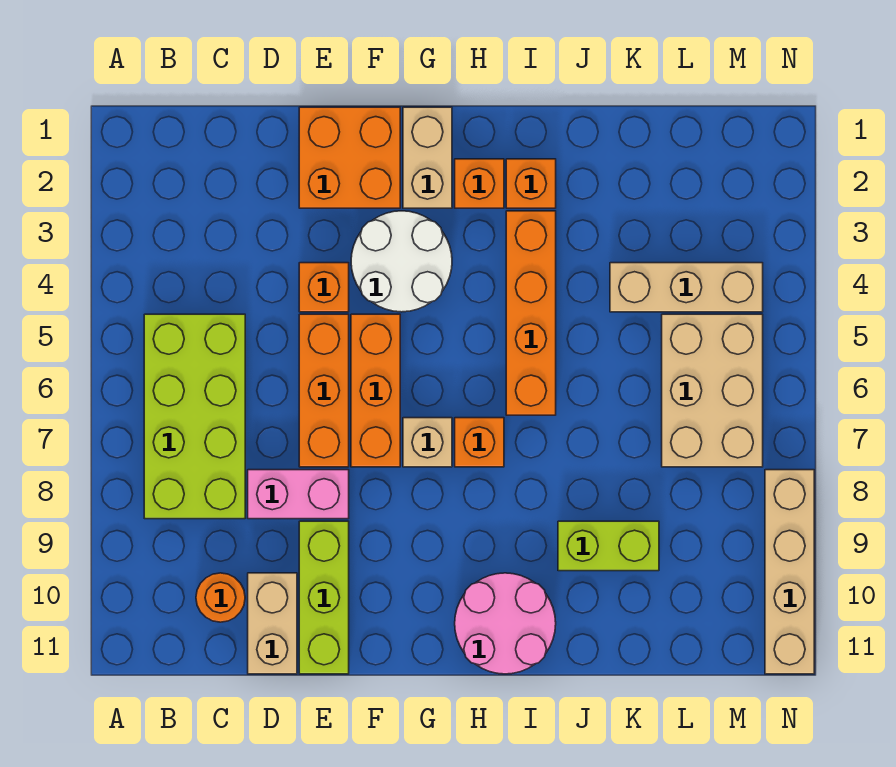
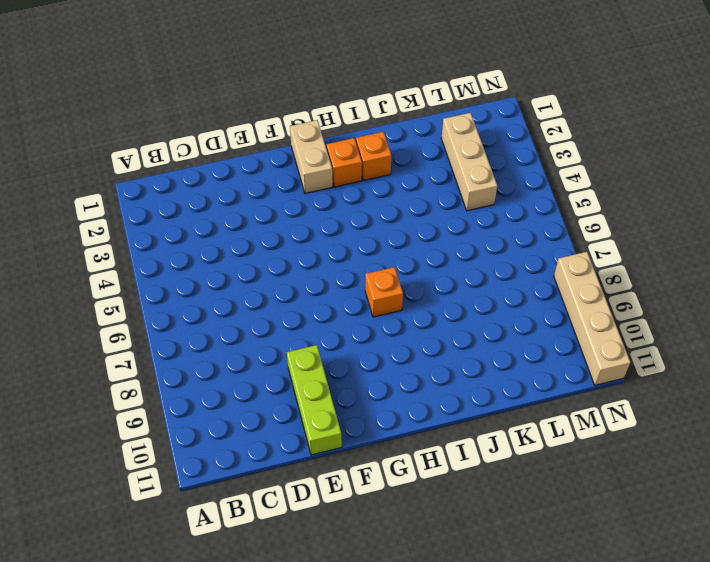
tan 1x3 brick [441,113,497,211] -> tan 1x3 brick turned to [610,263,763,312]
none -> lime 2x4 brick [144,314,245,519]
none -> orange 1x1 round brick [196,573,245,622]
none -> pink 1x2 brick [248,470,349,519]

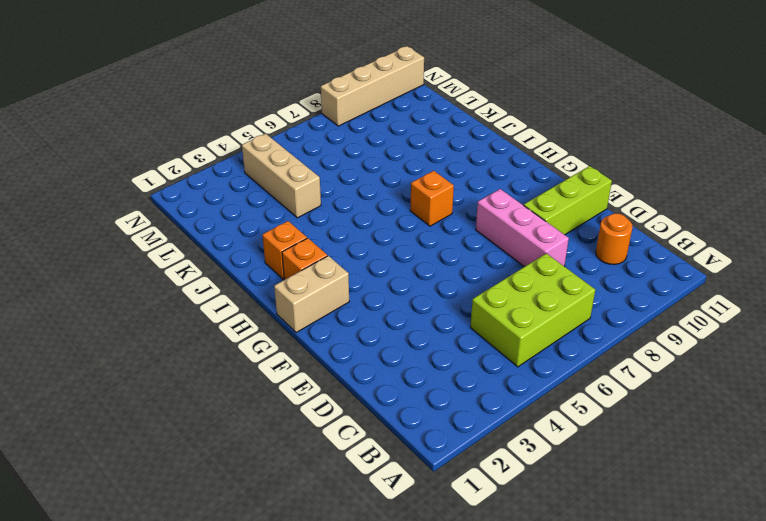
lime 2x3 brick [470,253,595,367] -> lime 2x4 brick [144,314,245,519]
pink 1x3 brick [476,189,569,267] -> pink 1x2 brick [248,470,349,519]
none -> tan 1x2 brick [248,573,297,674]
none -> orange 2x2 brick [299,107,400,208]
none -> orange 1x1 brick [299,263,349,312]

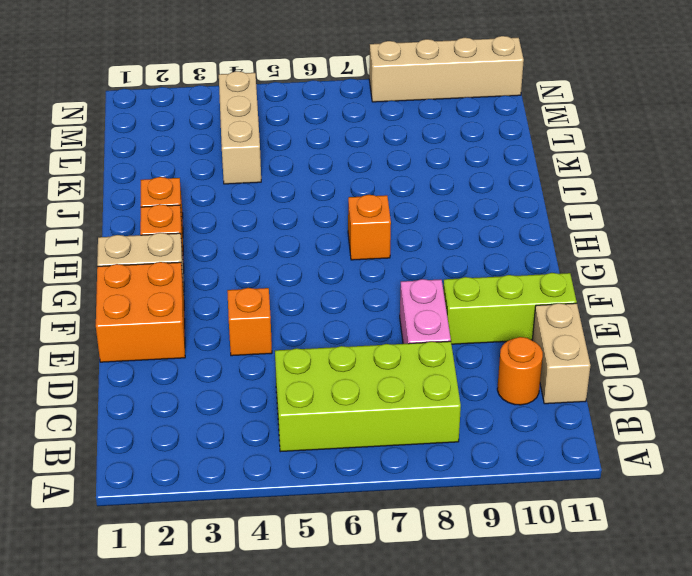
tan 1x2 brick [532,303,590,404] -> tan 1x2 brick turned to [248,573,297,674]
none -> orange 1x3 brick [299,314,349,467]
none -> white 2x2 round brick [351,211,452,312]
none -> orange 1x3 brick [351,314,400,467]

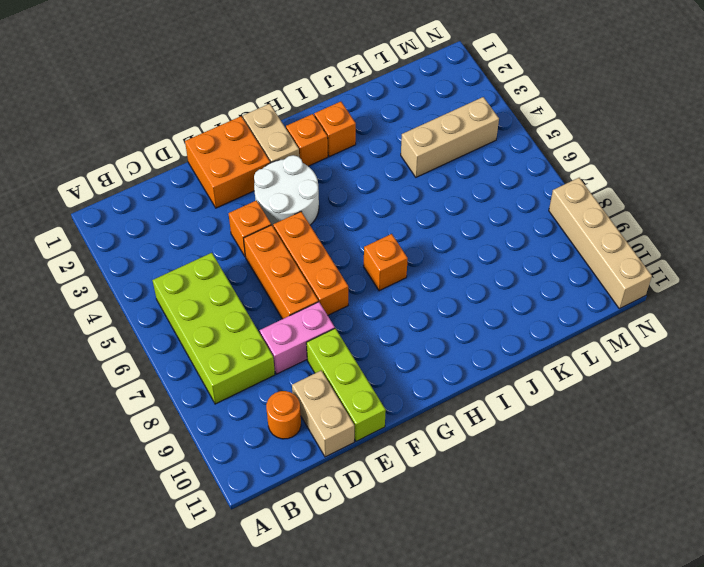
none -> tan 1x1 brick [403,418,452,467]
none -> pink 2x2 round brick [455,573,556,674]
none -> orange 1x4 brick [506,211,556,415]

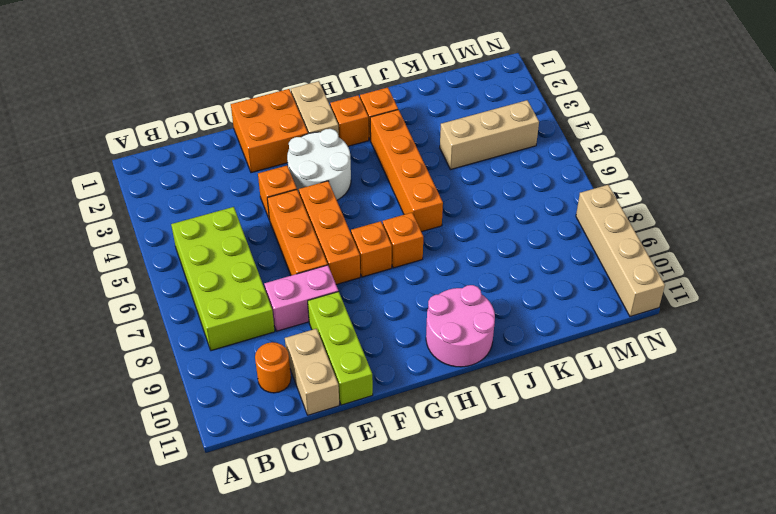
orange 1x1 brick [351,221,392,277] -> tan 1x1 brick [403,418,452,467]
none -> lime 1x2 brick [558,521,659,571]
none -> tan 2x3 brick [662,314,763,467]

